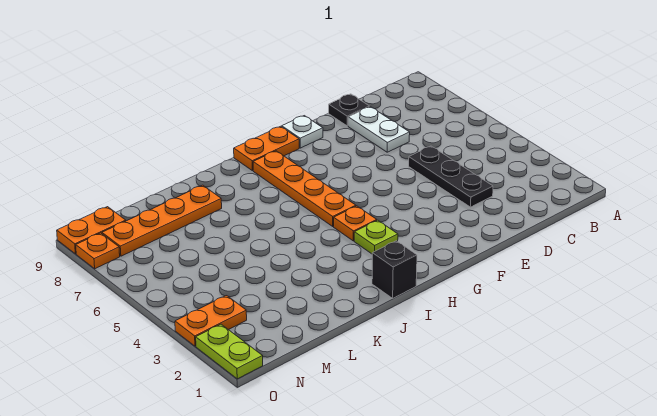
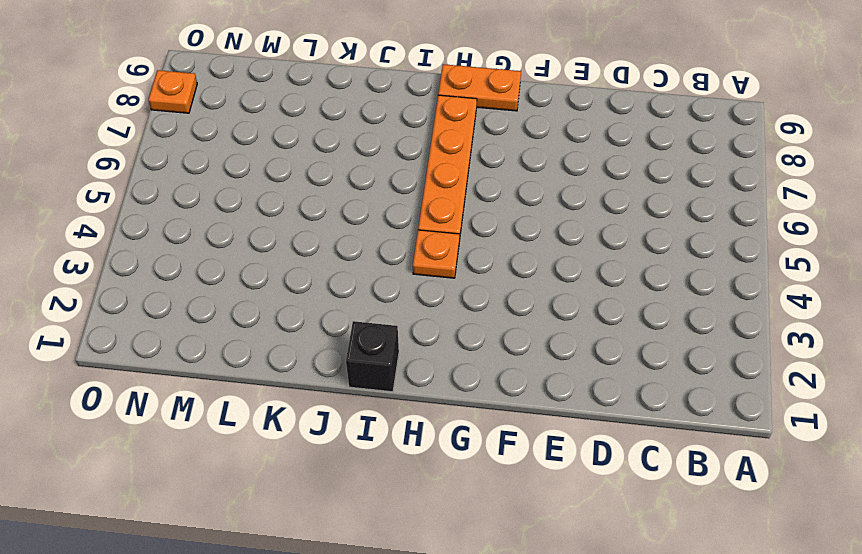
none -> black 1x3 plate [409,146,493,207]
none -> white 1x2 plate [348,107,410,152]
none -> black 1x1 plate [329,94,369,126]

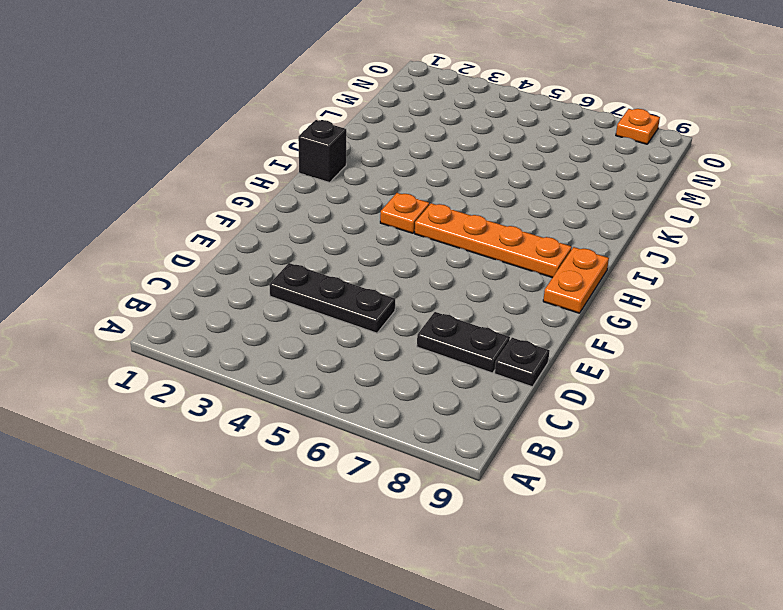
black 1x2 plate [417,312,510,373] -> white 1x2 plate [348,107,410,152]
none -> white 1x1 plate [282,116,323,148]
none -> lime 1x1 plate [354,220,398,254]
none -> orange 1x4 plate [102,185,222,256]

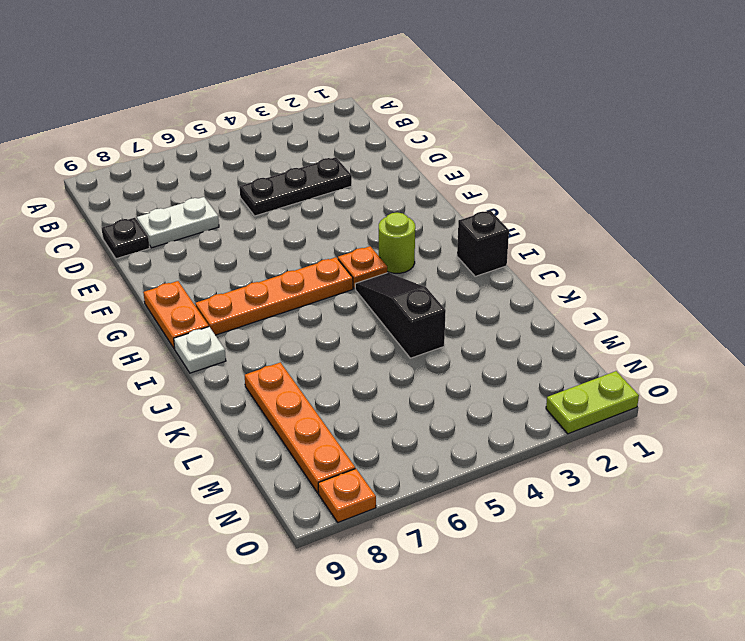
lime 1x1 round brick [379,212,415,273] -> lime 1x1 plate [354,220,398,254]
black 1x3 slope [355,273,446,358] -> none
white 1x1 plate [174,327,226,373] -> white 1x1 plate moved to [282,116,323,148]
none -> orange 1x2 plate [175,296,247,346]
none -> orange 1x2 plate [57,207,126,254]

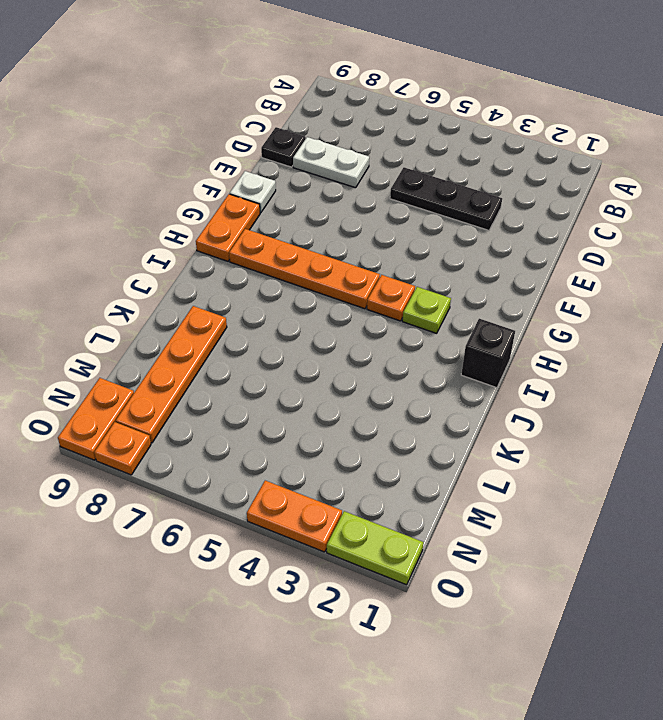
orange 1x2 plate [247,481,342,552] -> orange 1x2 plate turned to [175,296,247,346]

